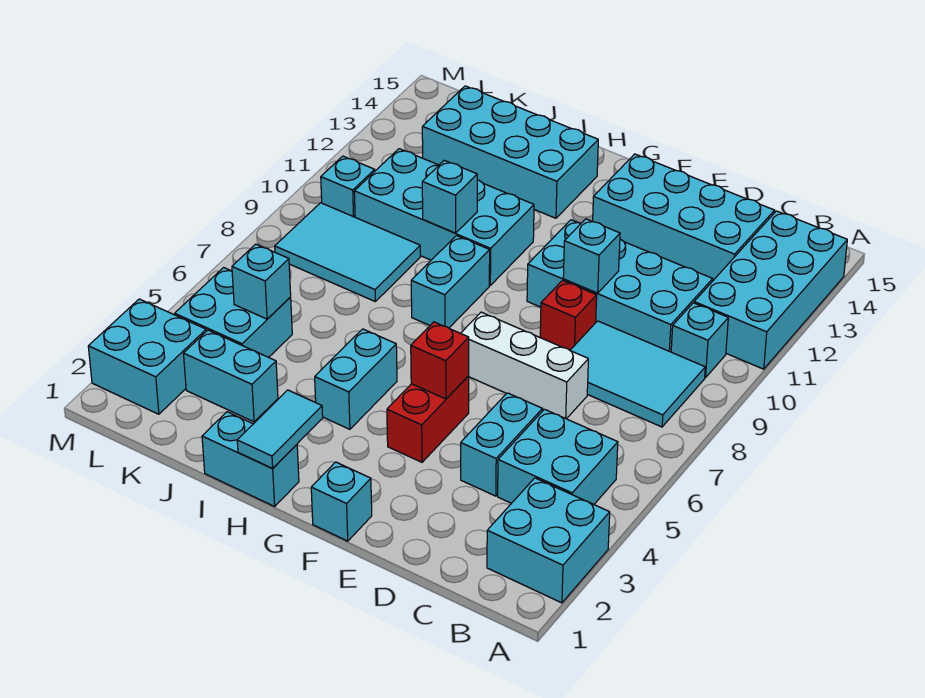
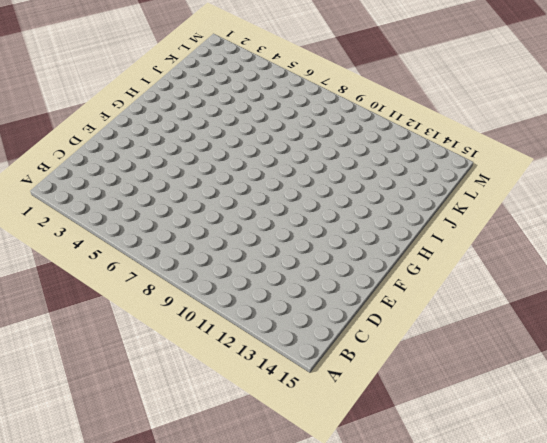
none -> cyan 2x2 brick [487,478,610,603]
none -> cyan 2x4 brick [694,211,847,369]
none -> cyan 2x2 brick [498,409,618,504]

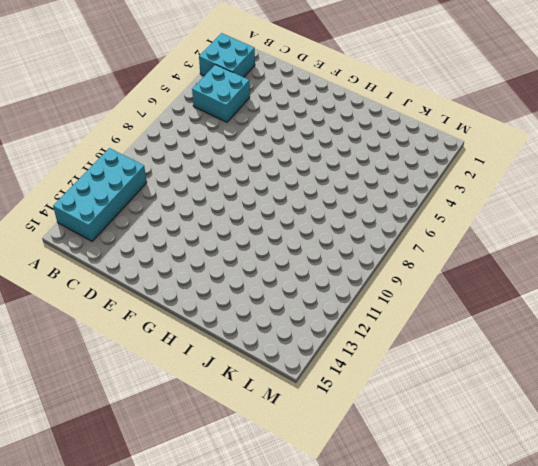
none -> cyan 2x3 tile [570,321,705,427]
none -> cyan 1x1 brick [671,303,728,378]
none -> cyan 2x4 brick [527,220,713,352]

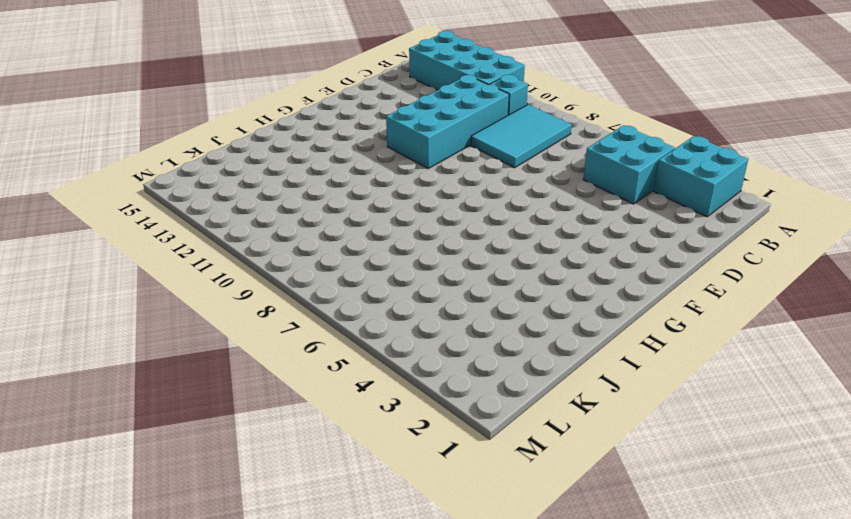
none -> cyan 2x4 brick [593,154,775,280]
none -> cyan 1x2 brick [461,393,543,496]
none -> white 1x3 brick [461,312,588,419]

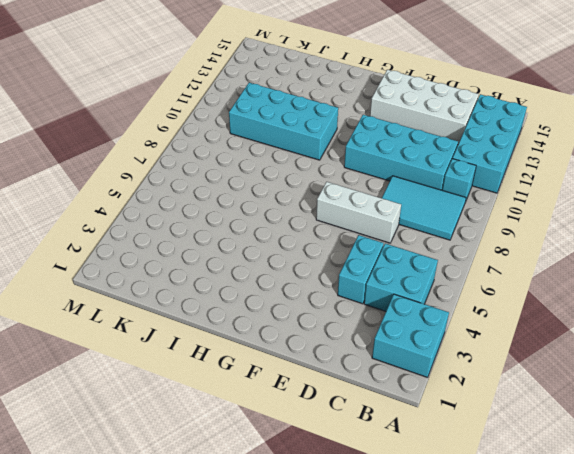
white 2x4 brick [370,70,479,144] -> cyan 2x4 brick [593,154,775,280]
none -> red 1x1 brick [540,281,597,350]
none -> cyan 1x1 brick [311,462,372,541]
none -> red 1x2 brick [387,376,469,462]

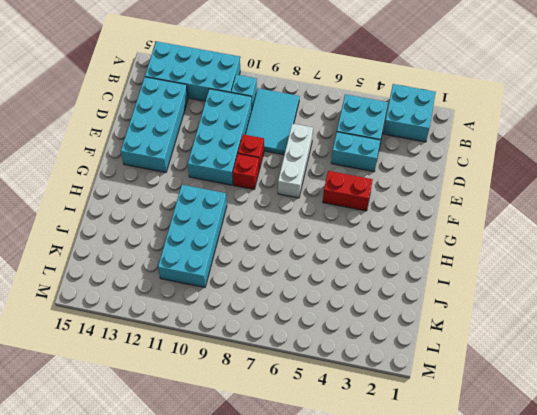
red 1x1 brick [233,154,259,189] -> red 1x1 brick moved to [411,322,469,399]
none -> cyan 1x1 brick [311,462,372,541]
none -> cyan 1x2 brick [202,412,299,506]
none -> cyan 1x2 brick [315,329,397,429]

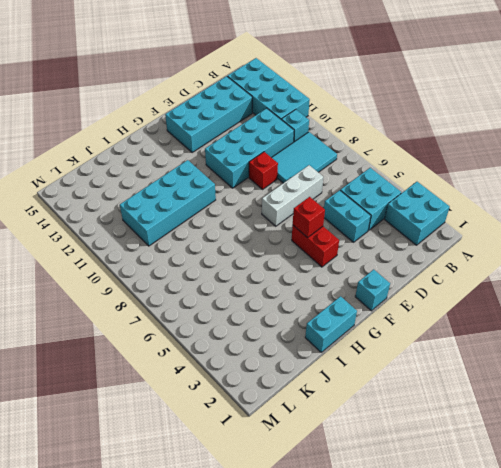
none -> cyan 1x2 brick [315,329,397,429]
none -> cyan 1x2 brick [411,236,490,328]
none -> cyan 2x4 brick [422,86,598,218]

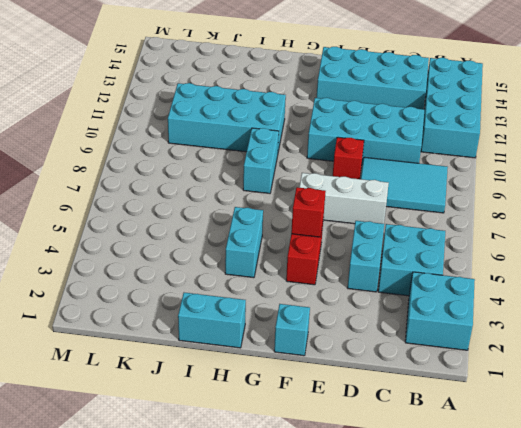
none -> cyan 1x1 brick [671,303,728,378]
none -> cyan 2x4 brick [422,86,598,218]
none -> cyan 1x2 brick [183,330,278,422]

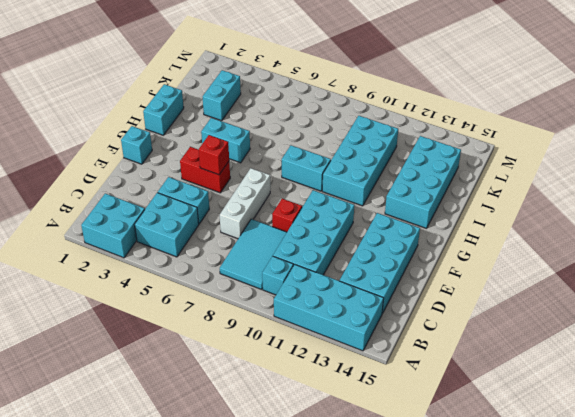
none -> cyan 2x3 tile [275,203,420,301]
none -> cyan 2x2 brick [175,268,292,357]
none -> cyan 2x2 brick [88,299,206,414]

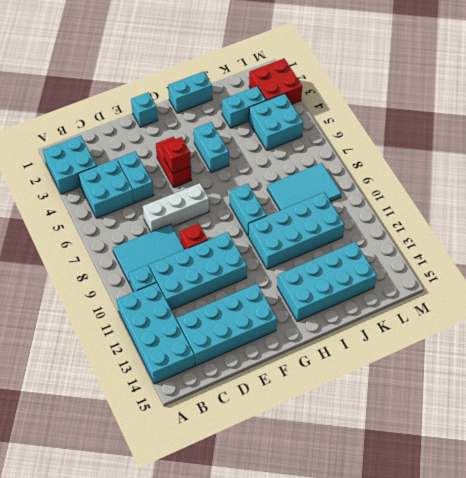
red 2x2 brick [249,59,302,104] -> cyan 2x2 brick [88,299,206,414]
none -> cyan 1x1 brick [321,156,375,217]
none -> cyan 1x1 brick [563,219,620,293]
none -> cyan 1x2 tile [237,390,323,468]

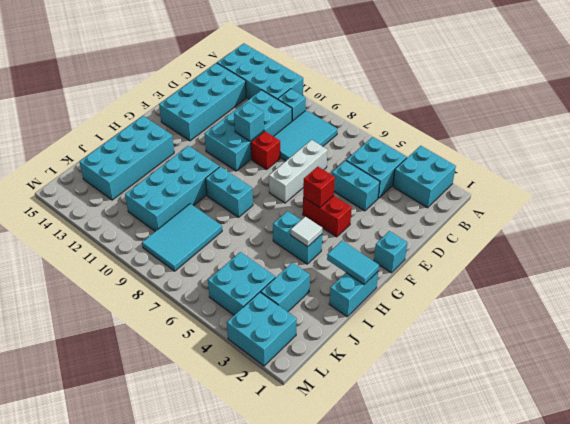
white 1x1 tile [291,217,323,247] -> none
none -> cyan 1x1 brick [321,156,375,217]
none -> cyan 1x1 brick [422,160,477,233]
none -> cyan 1x1 brick [232,244,291,319]

